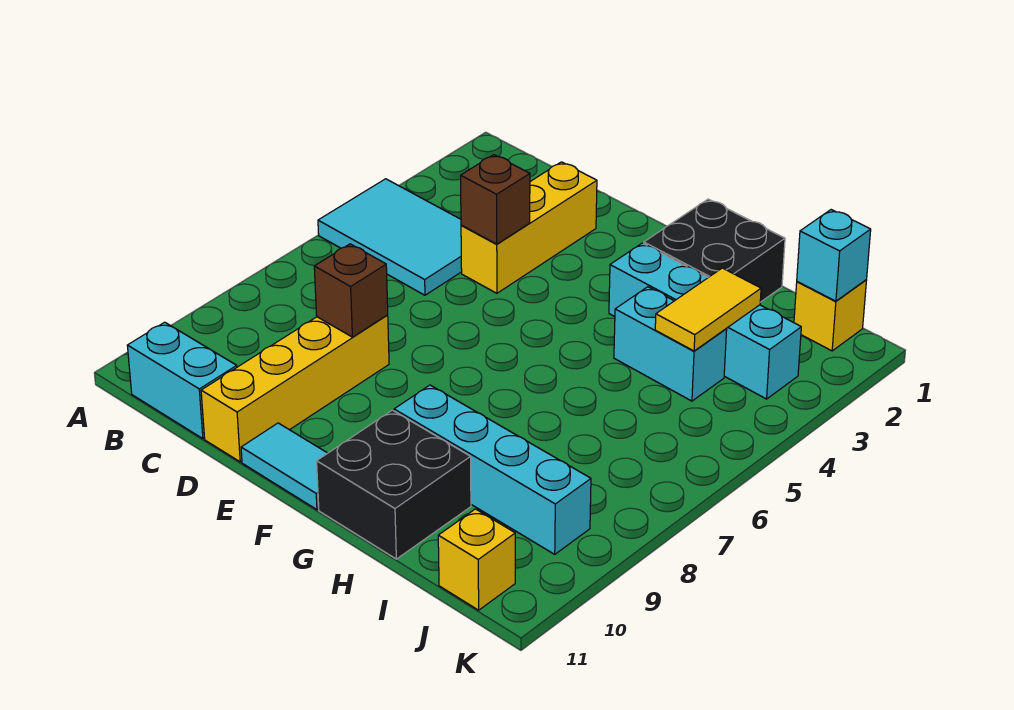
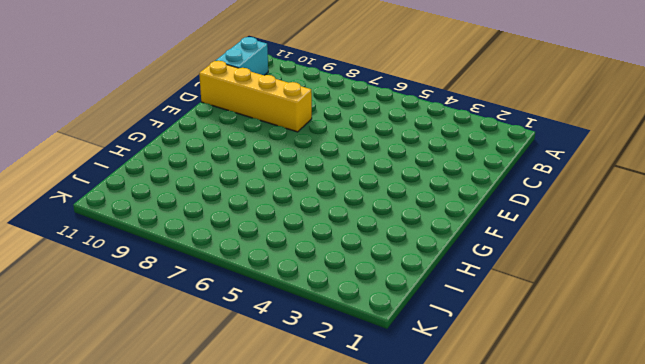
none -> cyan 2x3 tile [318,179,462,295]
none -> yellow 1x3 brick [461,162,597,293]
none -> cyan 1x2 tile [241,423,327,510]

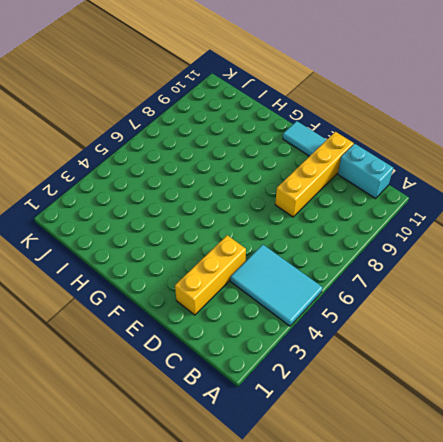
none -> black 2x2 brick [644,199,785,302]
none -> cyan 1x4 brick [609,243,801,399]
none -> cyan 1x4 brick [394,385,591,554]

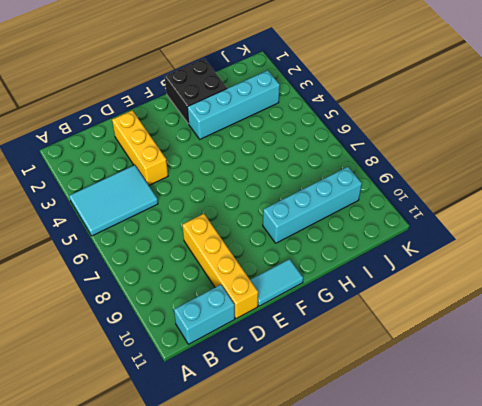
none -> black 2x2 brick [317,410,471,559]
none -> cyan 1x2 brick [614,287,727,401]
none -> yellow 1x1 brick [794,280,867,351]

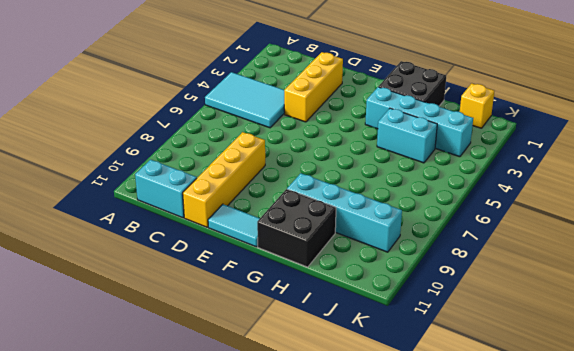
none -> yellow 1x1 brick [438,509,515,610]
none -> brown 1x1 brick [461,155,530,244]
none -> brown 1x1 brick [314,244,388,337]

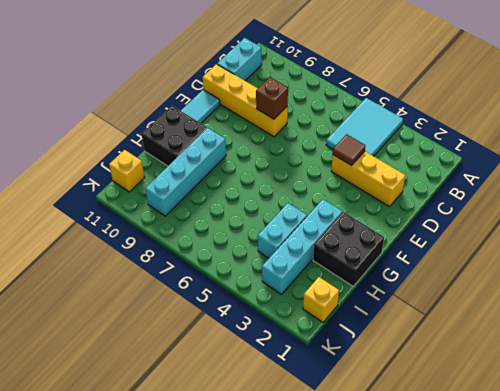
brown 1x1 tile [333,134,365,166] -> brown 1x1 brick [461,155,530,244]
none -> yellow 1x2 tile [655,268,761,351]
none -> cyan 1x1 brick [797,210,871,301]

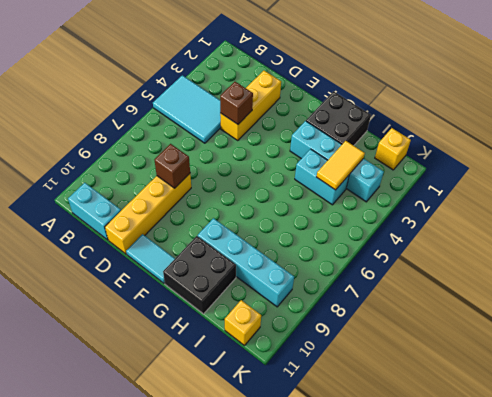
none -> cyan 1x1 brick [797,210,871,301]

